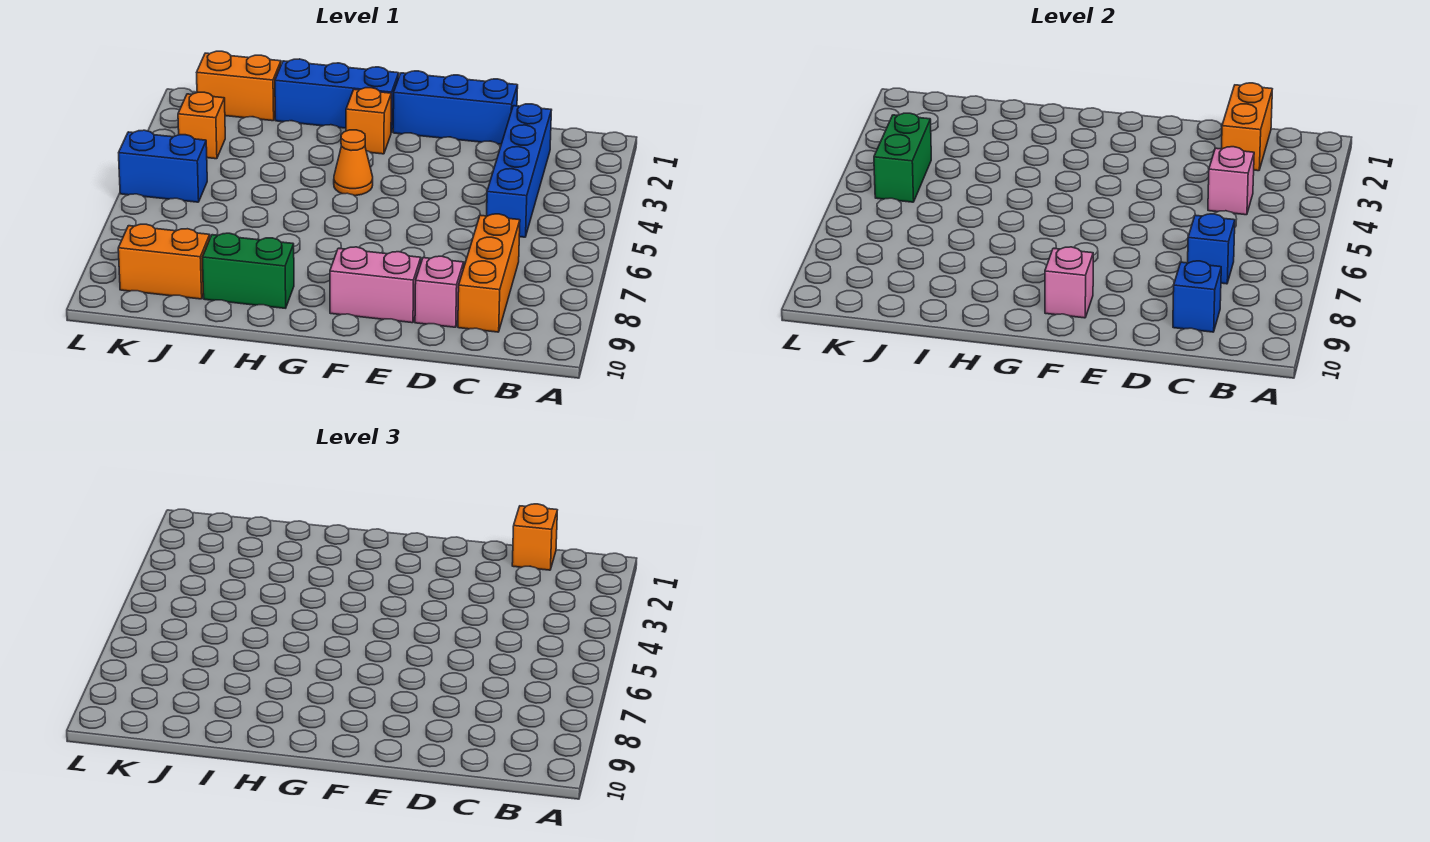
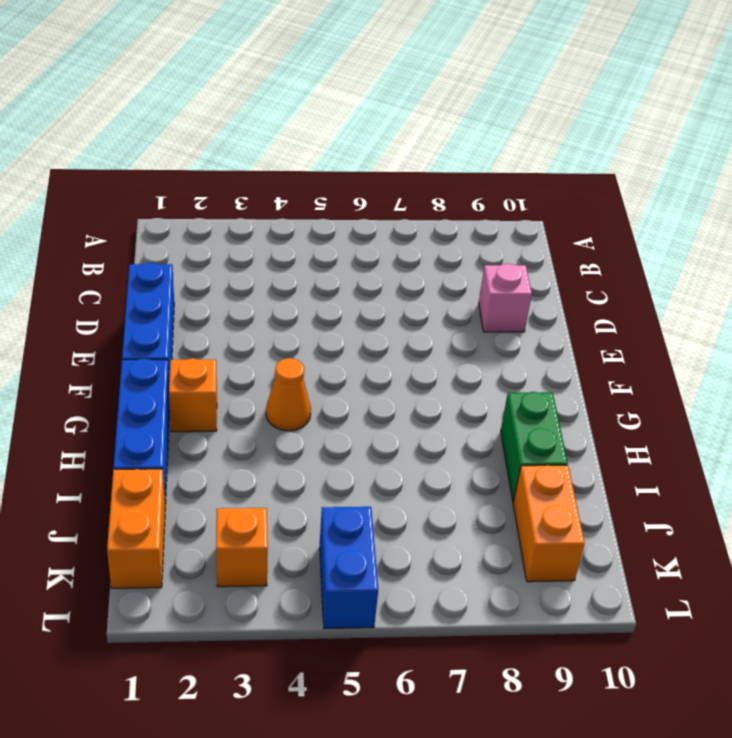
none -> blue 1x4 brick [487,104,551,237]
none -> orange 1x3 brick [458,214,520,332]
none -> pink 1x2 brick [330,247,421,323]

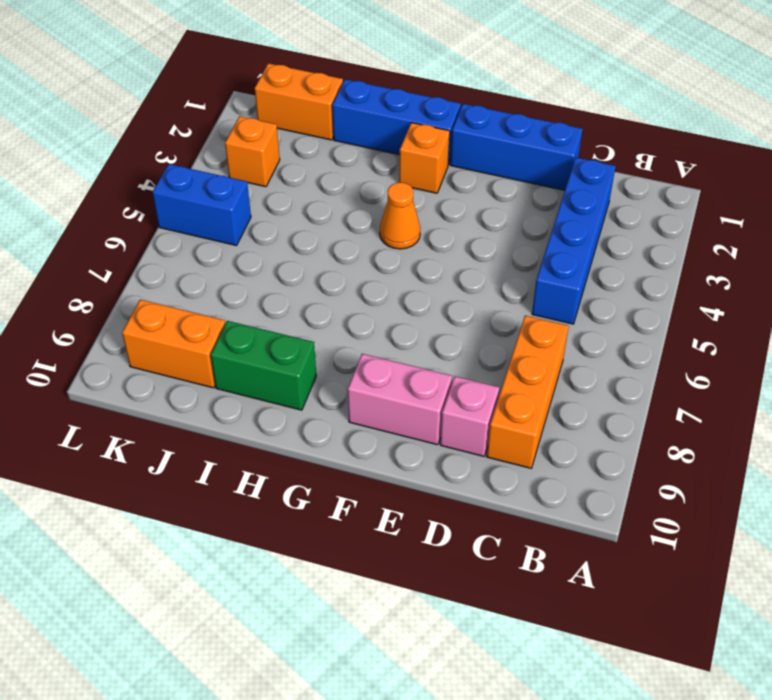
none -> orange 1x2 brick [1221,83,1272,171]
none -> pink 1x1 brick [1208,147,1254,215]
none -> blue 1x1 brick [1188,214,1235,284]

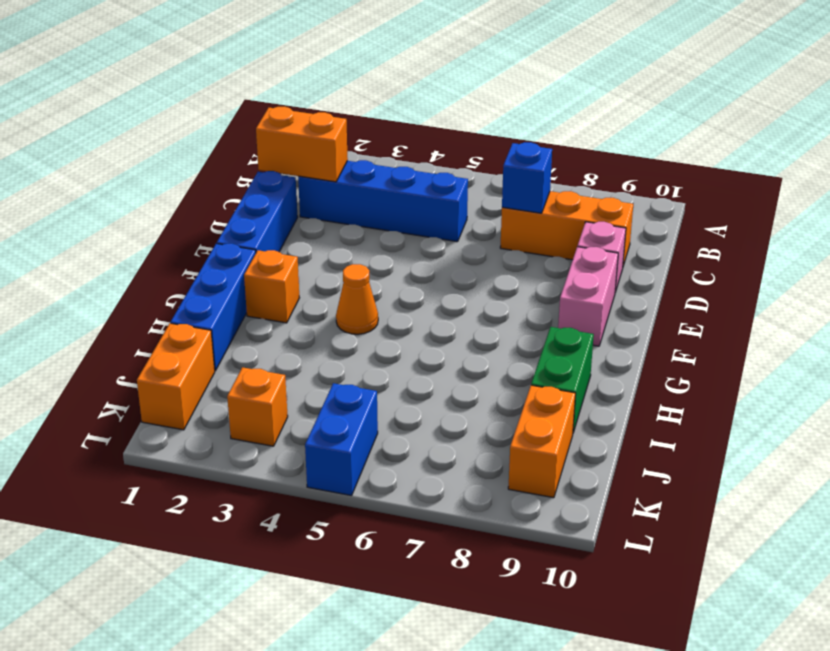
none -> pink 1x1 brick [1208,147,1254,215]
none -> blue 1x1 brick [1173,261,1221,332]
none -> pink 1x1 brick [1045,247,1093,318]

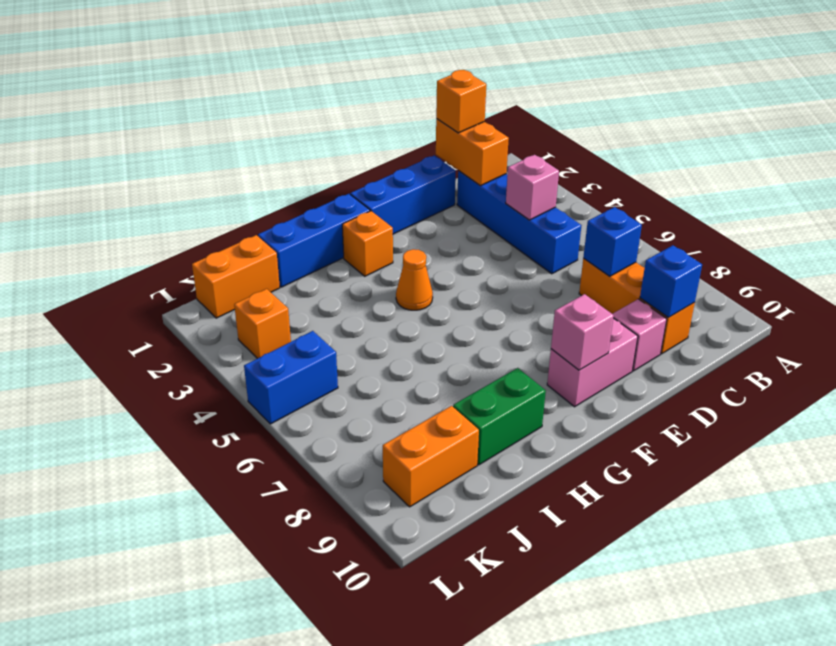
none -> green 1x2 brick [874,113,931,202]

